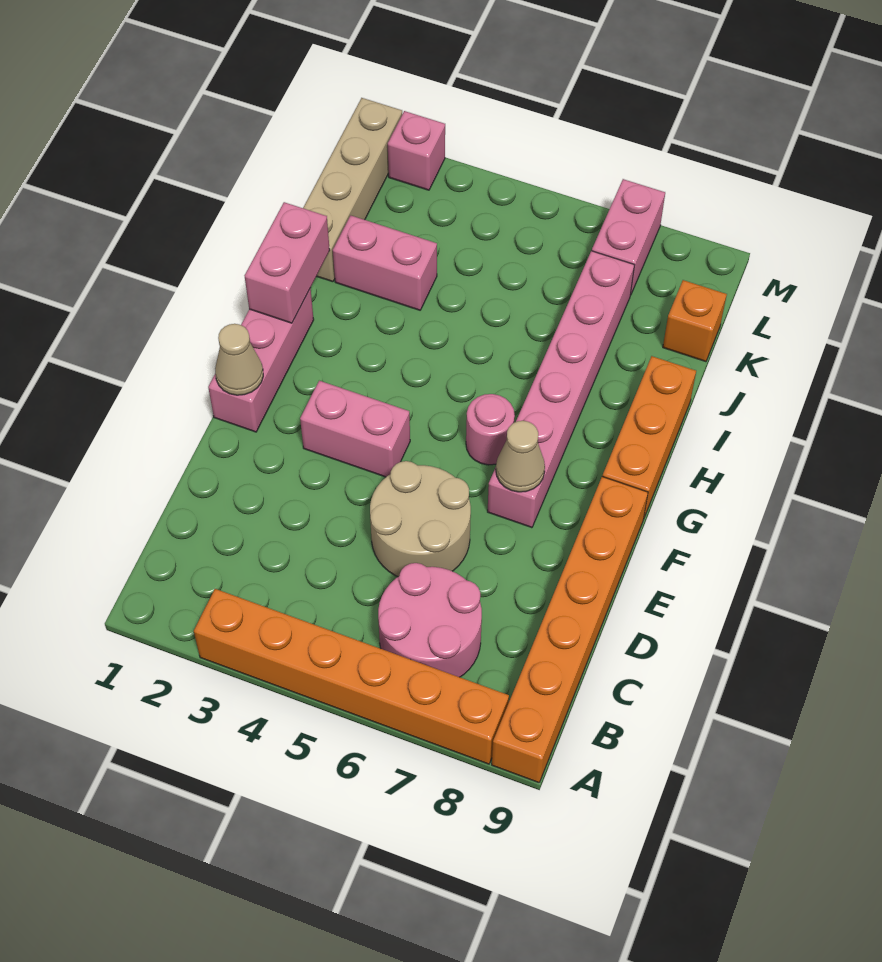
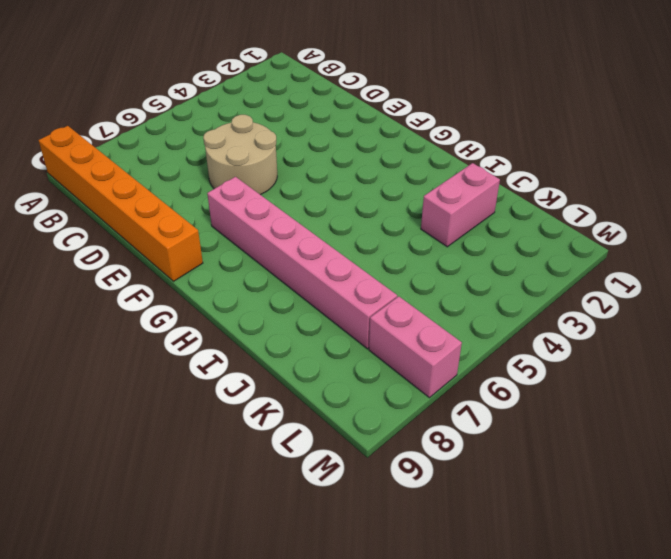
none -> orange 1x6 brick [194,589,509,764]
none -> pink 2x2 round brick [378,563,482,677]
none -> pink 1x3 brick [208,288,314,432]

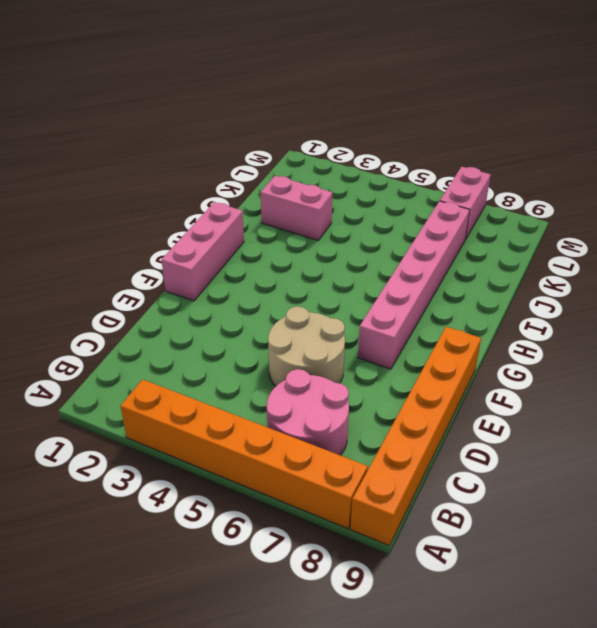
none -> pink 1x2 brick [300,381,410,477]
none -> pink 1x1 round brick [466,394,515,465]
none -> orange 1x3 brick [603,356,696,517]

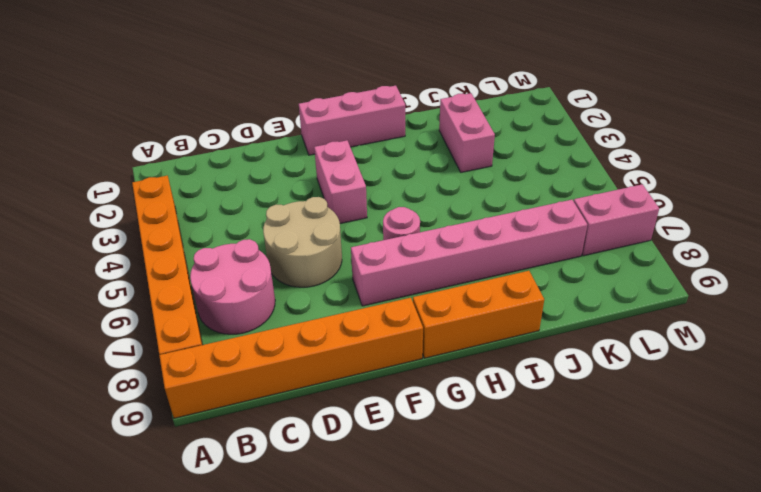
none -> tan 1x4 brick [303,98,402,282]
none -> orange 1x1 brick [663,280,727,362]
none -> pink 1x1 brick [388,111,445,190]

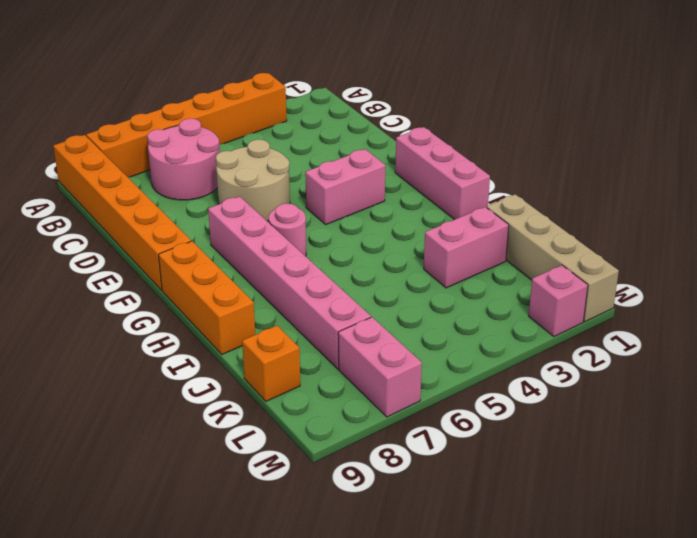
none -> tan 1x1 cone [215,324,263,395]
none -> tan 1x1 cone [496,421,545,492]
none -> pink 1x2 brick [245,202,330,323]

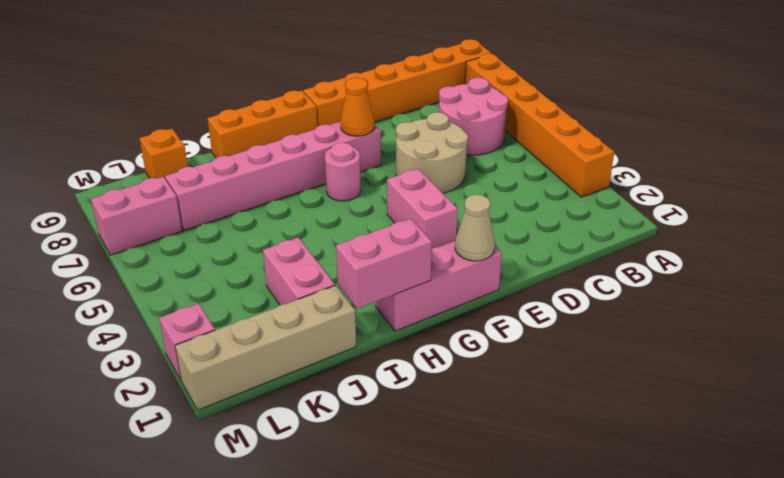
orange 1x1 cone [340,78,375,136] -> tan 1x1 cone [496,421,545,492]

